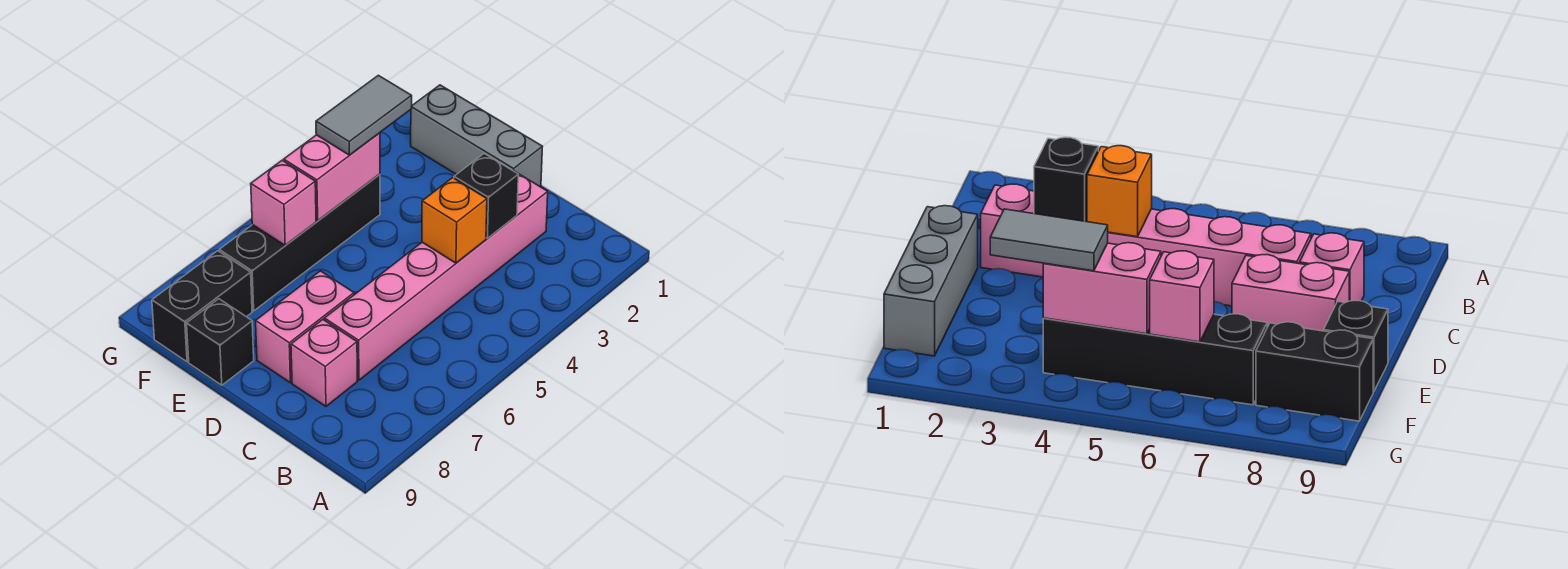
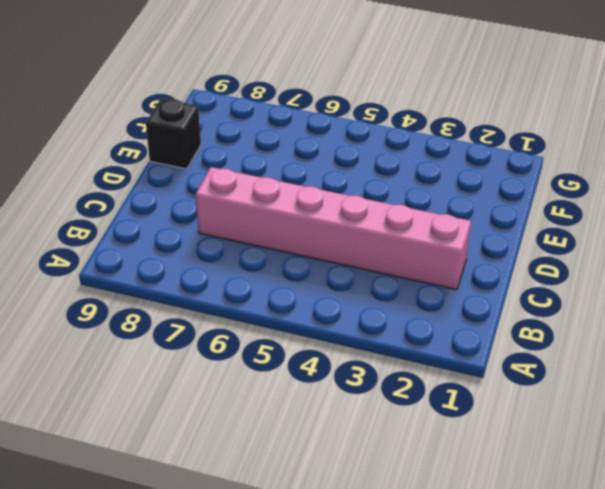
none -> pink 1x1 brick [291,320,357,406]
none -> grey 1x3 brick [411,85,542,187]
none -> pink 1x2 brick [256,271,354,383]

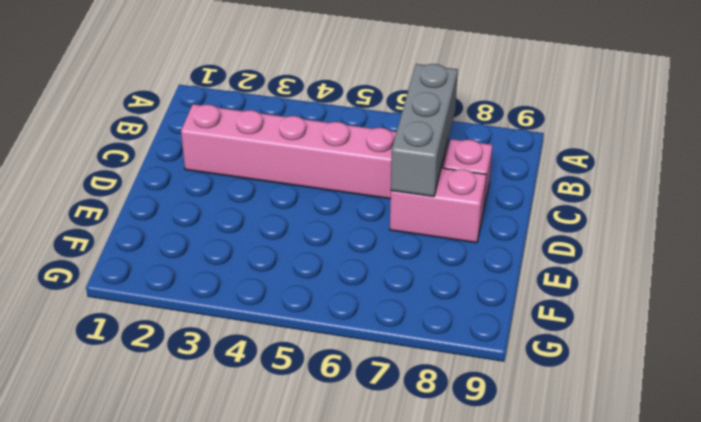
grey 1x3 brick [391,64,458,197] -> grey 1x3 brick moved to [411,85,542,187]
none -> black 1x1 brick [187,299,254,385]
none -> black 1x4 brick [219,174,380,311]
none -> black 1x2 brick [152,251,252,362]

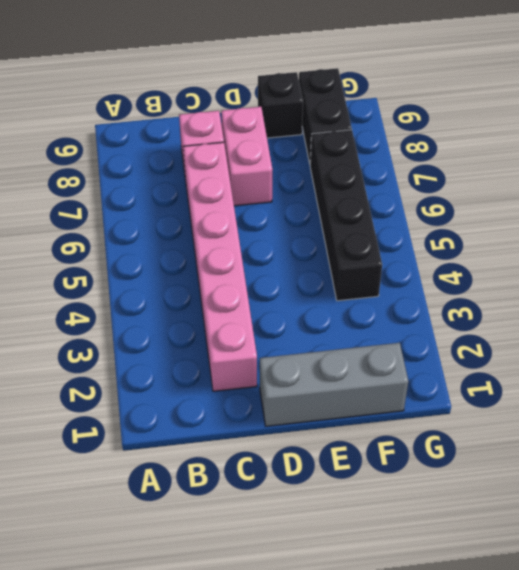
none -> black 1x1 brick [454,154,518,238]
none -> orange 1x1 brick [422,178,487,263]
none -> pink 1x2 brick [284,133,380,221]

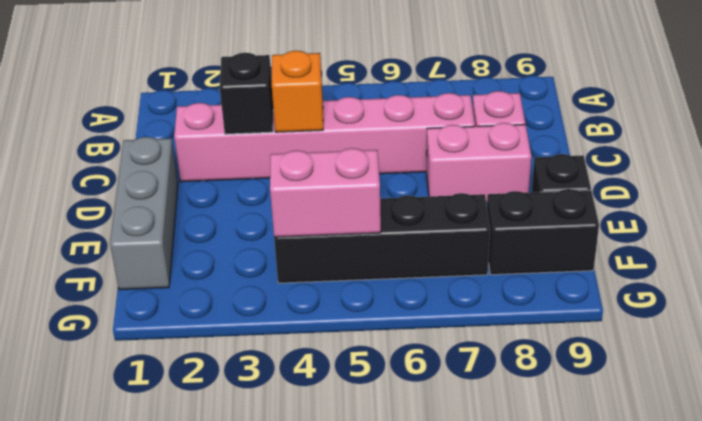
none -> pink 1x1 brick [251,160,316,245]
none -> grey 1x2 tile [316,75,412,155]

